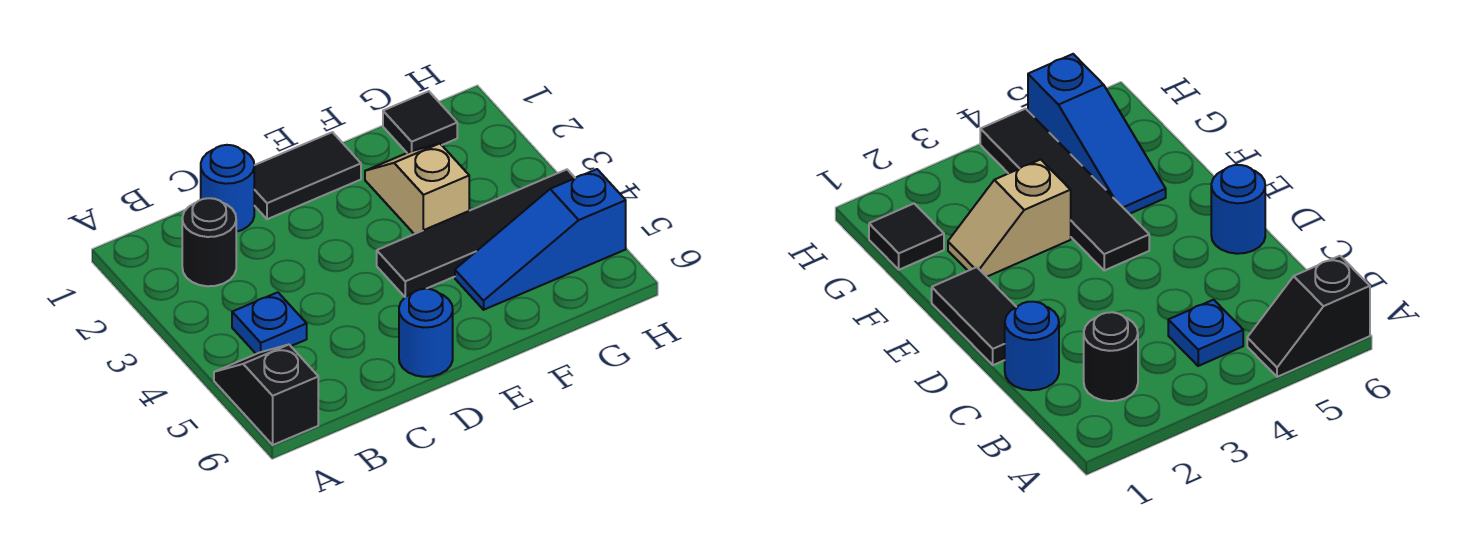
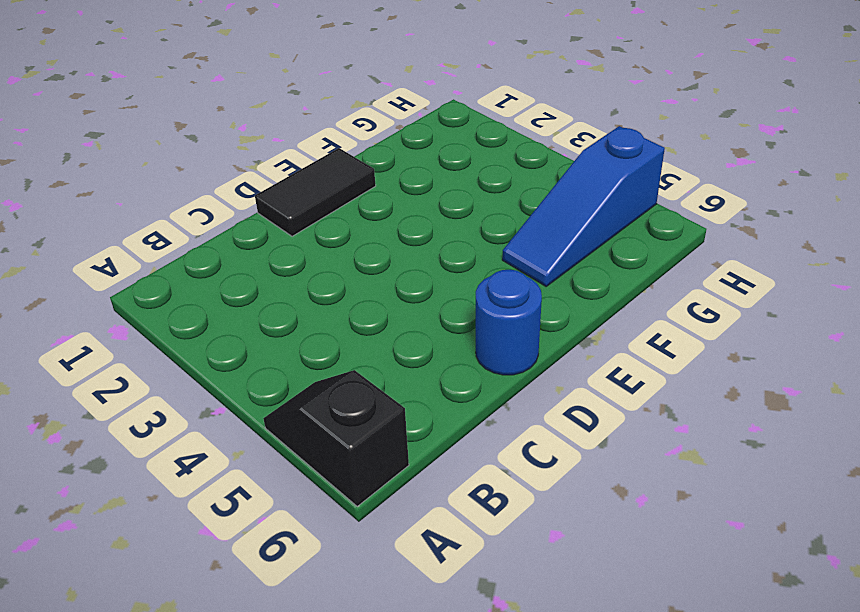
none -> black 1x1 round brick [182,198,236,286]
none -> blue 1x1 plate [232,292,307,354]

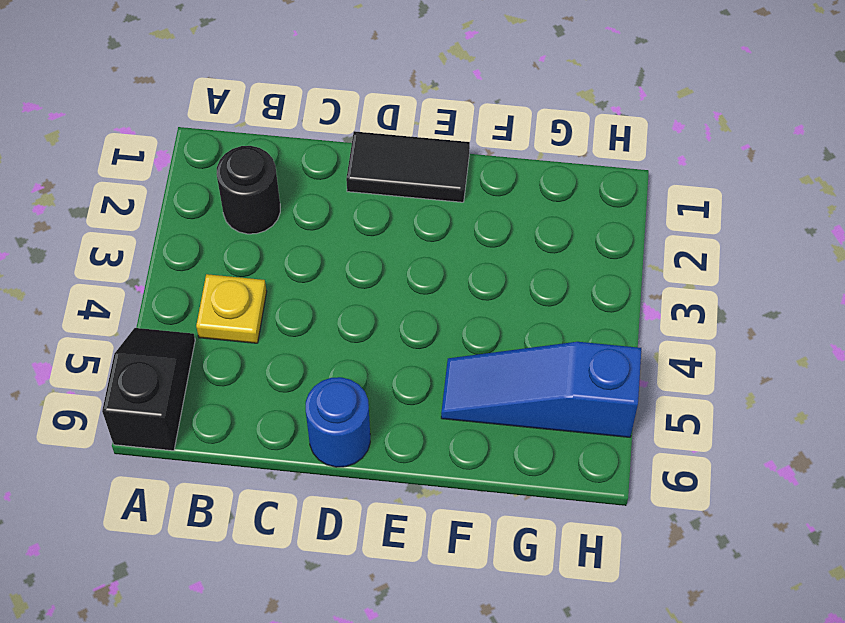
yellow 1x1 plate [196,274,267,343] -> blue 1x1 plate [232,292,307,354]
none -> blue 1x1 round brick [201,145,254,232]
none -> black 1x4 tile [377,170,575,297]

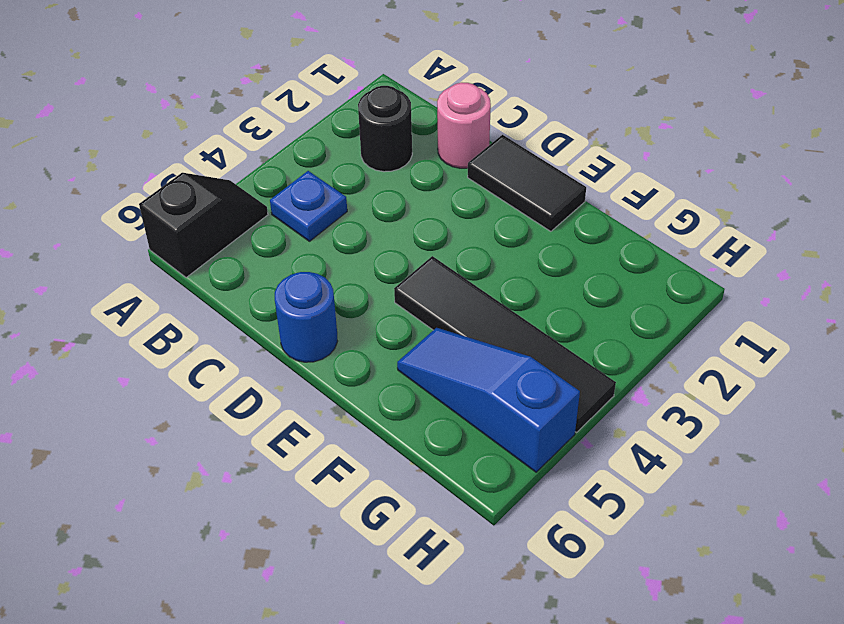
pink 1x1 round brick [437,83,491,168] -> blue 1x1 round brick [201,145,254,232]
none -> tan 1x2 slope [365,143,469,234]
none -> black 1x1 tile [383,91,457,153]

